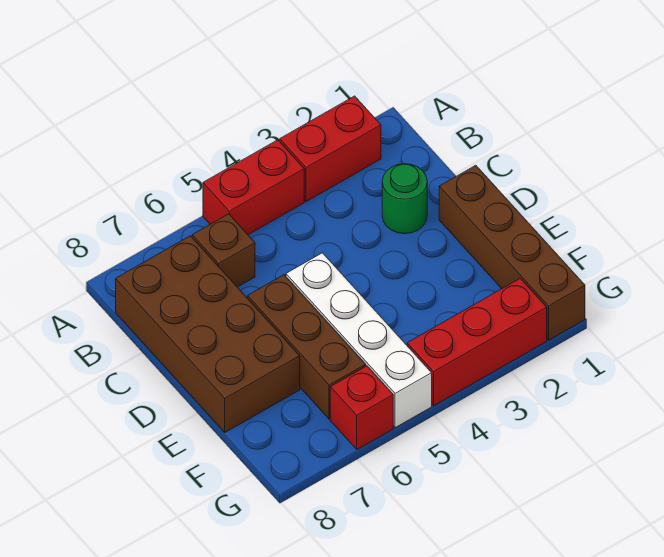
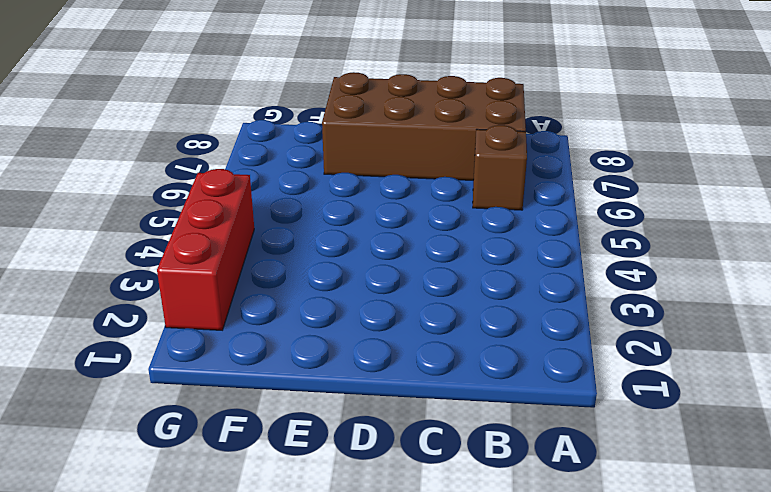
none -> red 1x2 brick [280,96,381,202]
none -> red 1x2 brick [203,140,304,235]

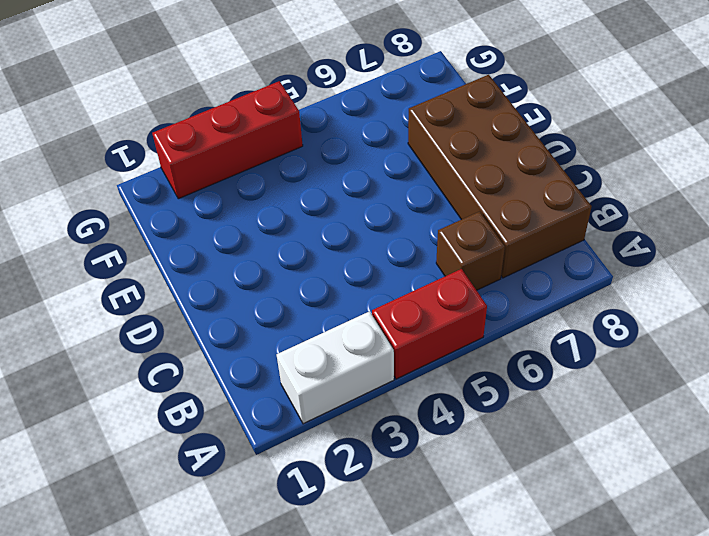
white 1x2 brick [276,311,394,424] -> red 1x2 brick [280,96,381,202]
none -> green 1x1 round brick [382,164,427,234]
none -> brown 1x4 brick [439,165,585,340]

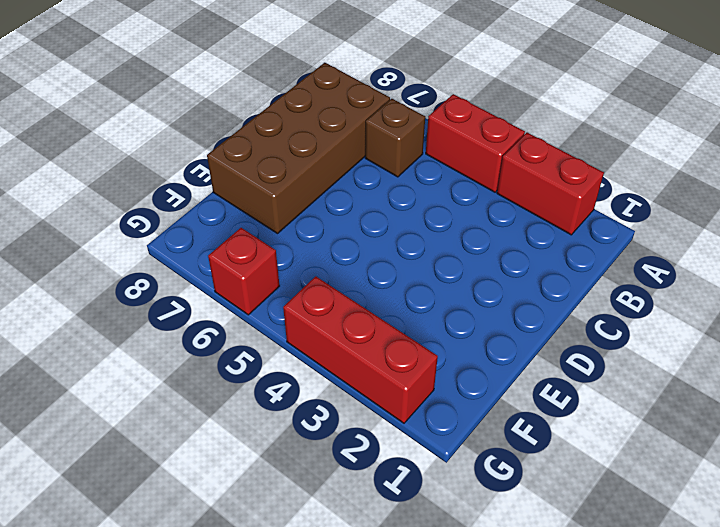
none -> green 1x1 round brick [382,164,427,234]
none -> brown 1x4 brick [439,165,585,340]

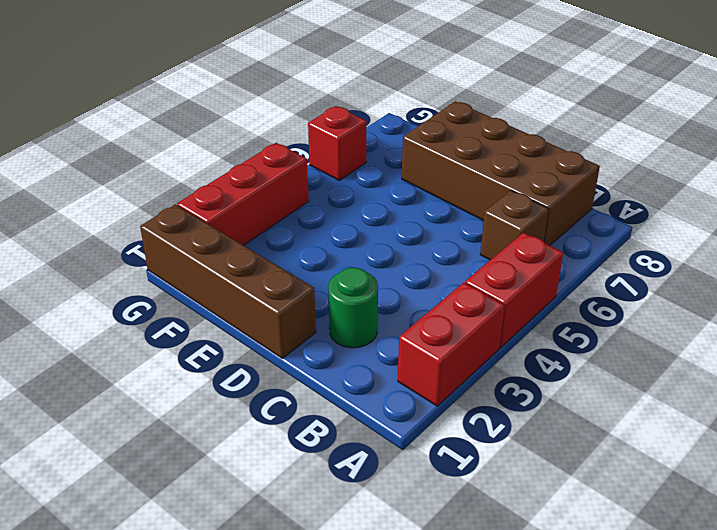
none -> white 1x4 brick [286,253,432,428]
none -> brown 1x3 brick [248,275,366,419]

